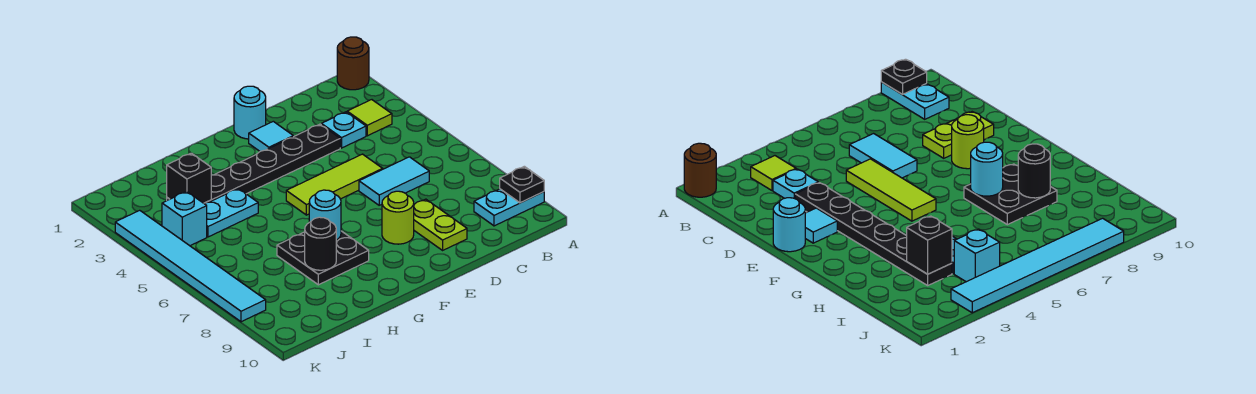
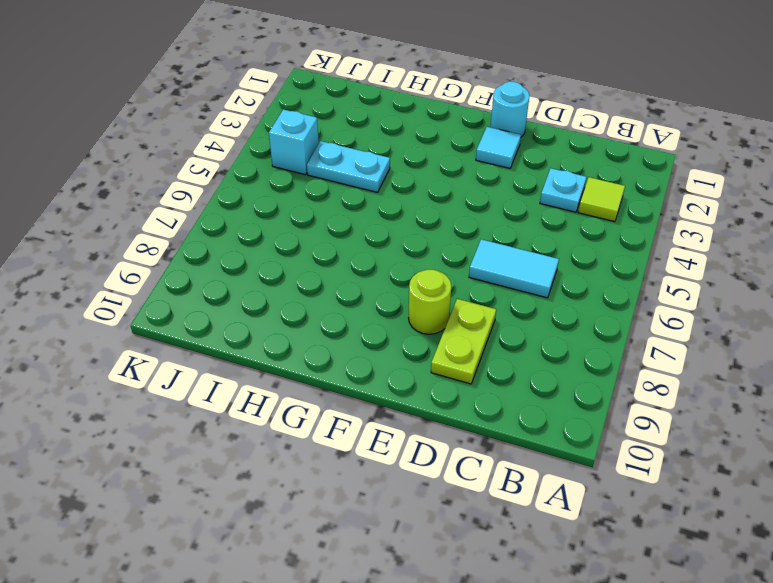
none -> brown 1x1 round brick [337,37,369,90]
none -> cyan 1x2 plate [474,189,544,226]
none -> black 1x6 plate [167,124,340,203]

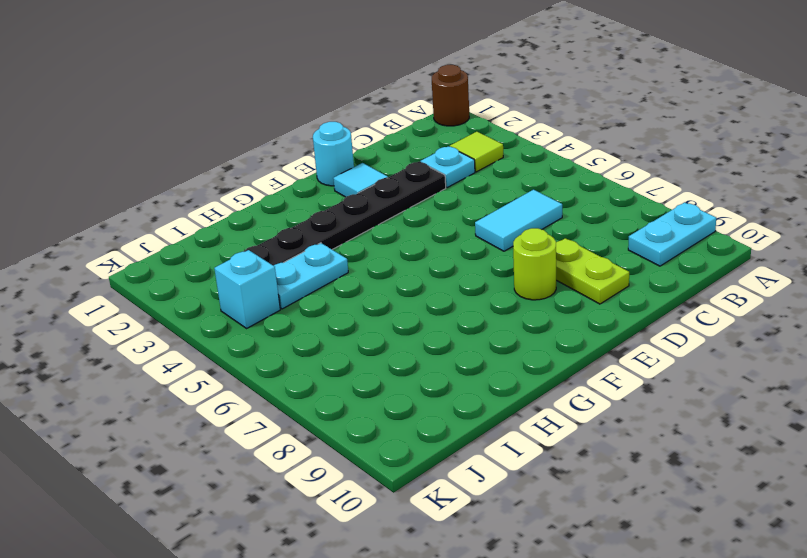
none -> lime 1x3 tile [286,154,383,215]
none -> black 2x2 plate [277,231,369,285]
none -> cyan 1x6 tile [115,210,266,322]

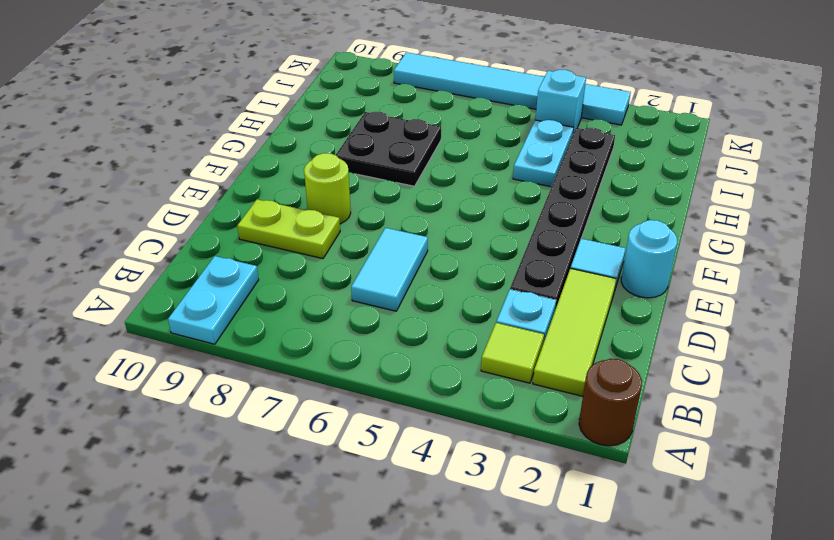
lime 1x3 tile [533,268,617,396] -> lime 1x3 tile moved to [286,154,383,215]
none -> black 1x1 plate [500,166,544,203]
none -> cyan 1x1 round brick [309,190,341,240]
none -> black 1x1 round brick [305,217,336,270]

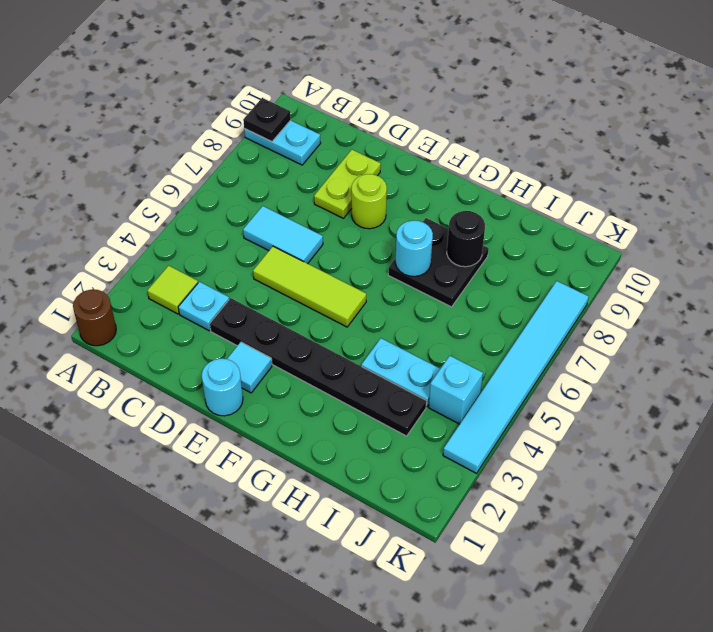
none -> black 1x1 brick [167,153,211,203]

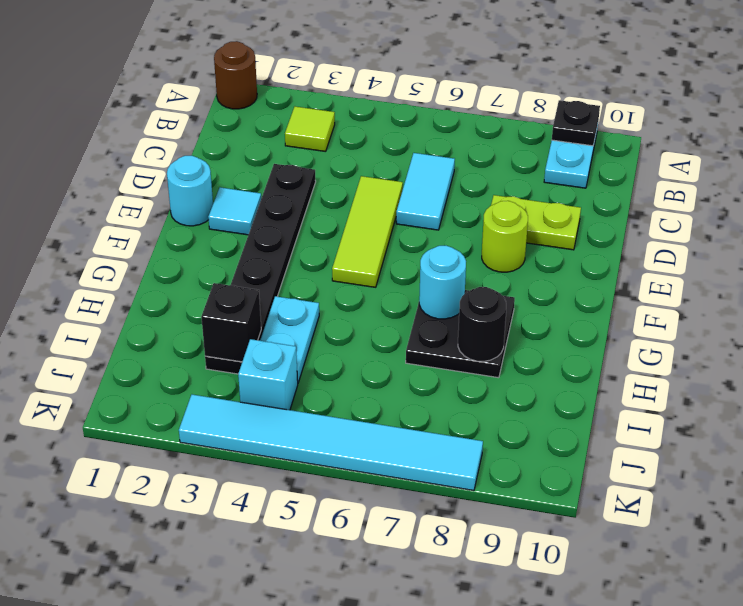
none -> cyan 1x1 plate [321,112,366,148]

